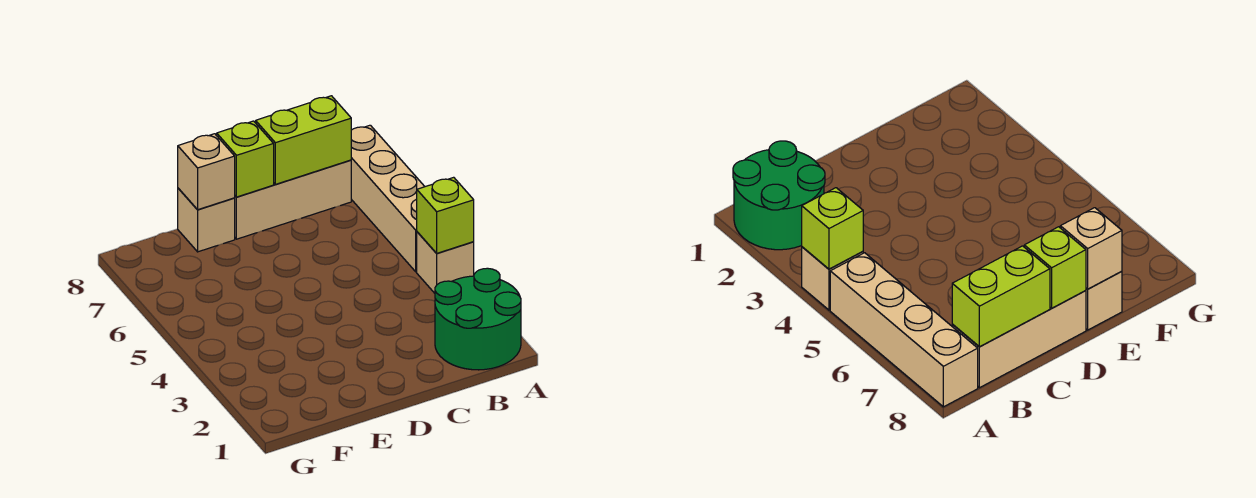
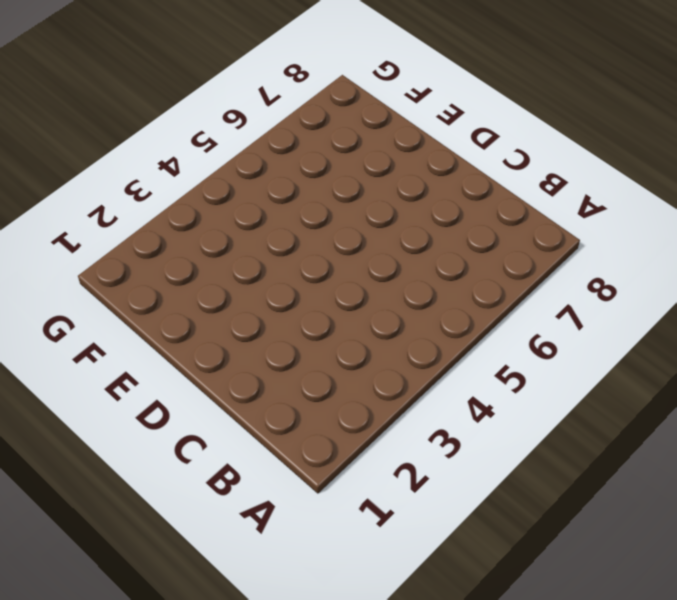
none -> green 2x2 round brick [435,268,521,370]
none -> tan 1x1 brick [417,232,474,293]

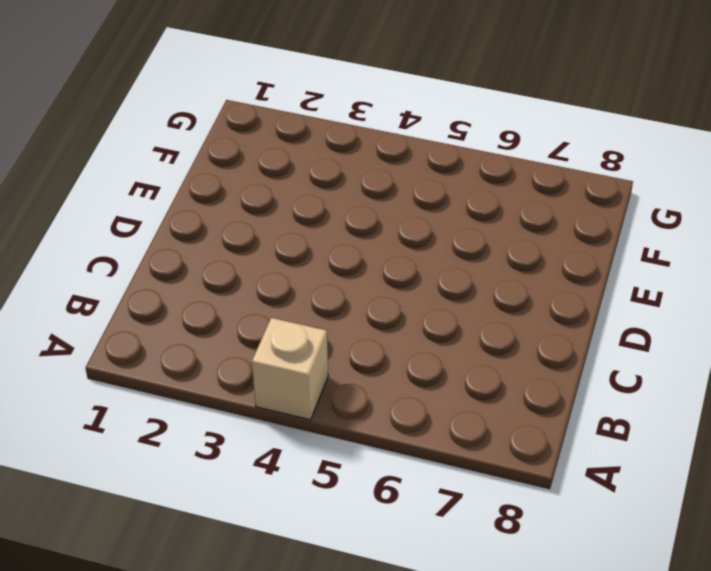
none -> green 2x2 round brick [435,268,521,370]
none -> tan 1x4 brick [351,125,425,272]

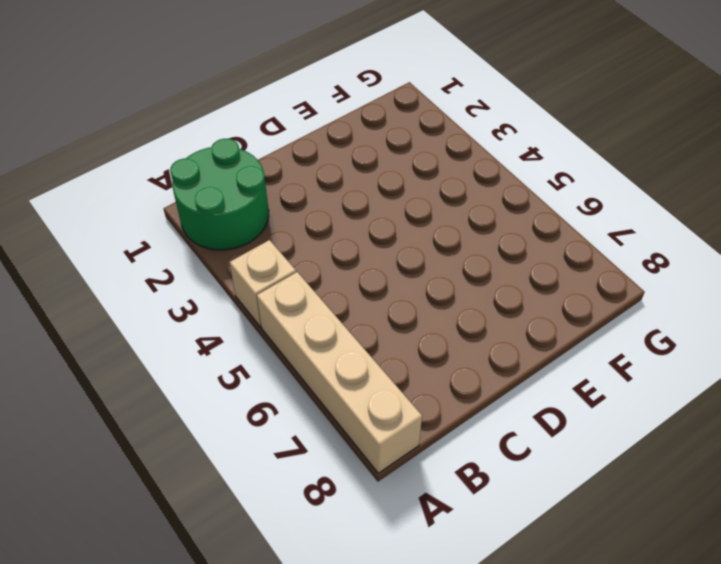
none -> tan 1x3 brick [235,160,351,239]
none -> tan 1x1 brick [178,188,235,252]

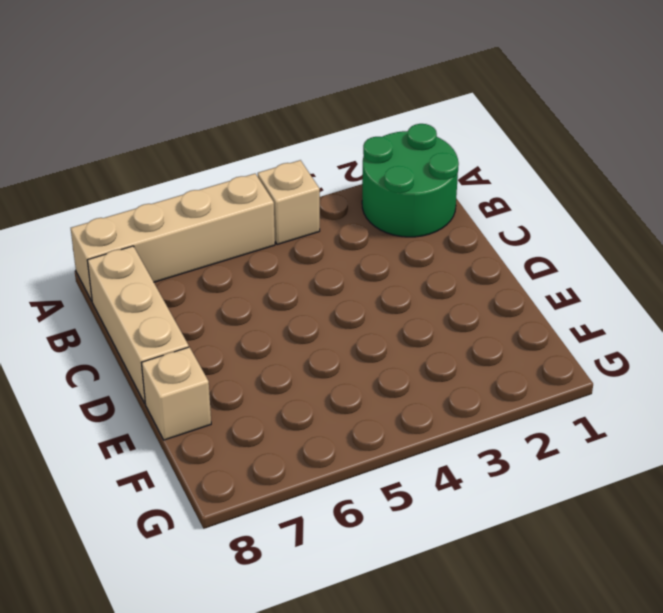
none -> lime 1x1 brick [417,177,474,253]
none -> lime 1x2 brick [256,96,351,184]

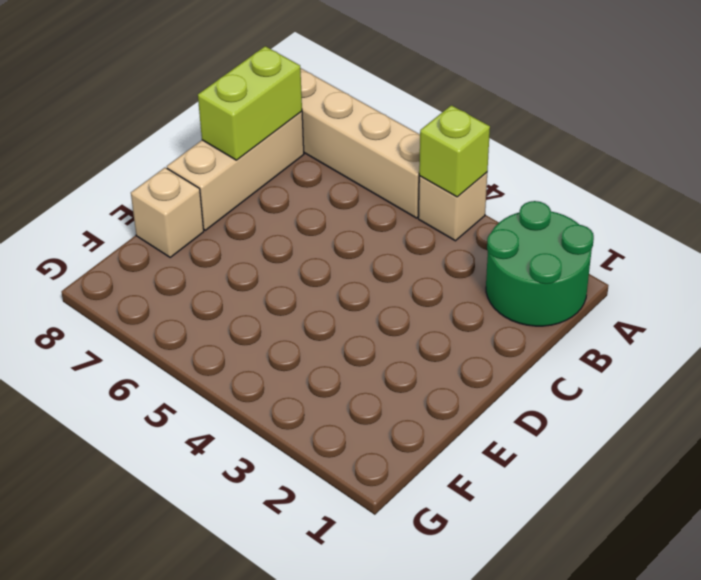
none -> lime 1x1 brick [217,121,274,197]
none -> tan 1x1 brick [178,134,235,210]

